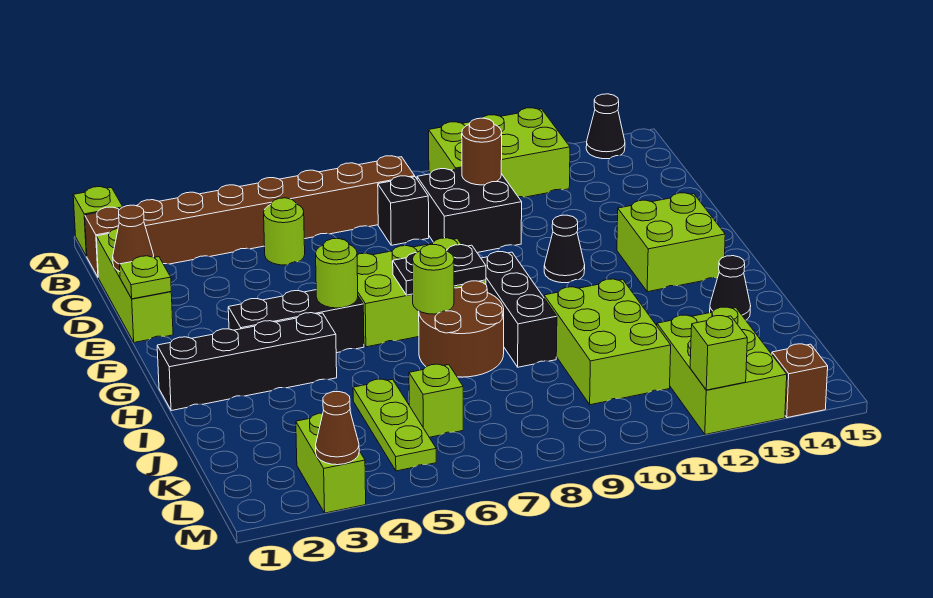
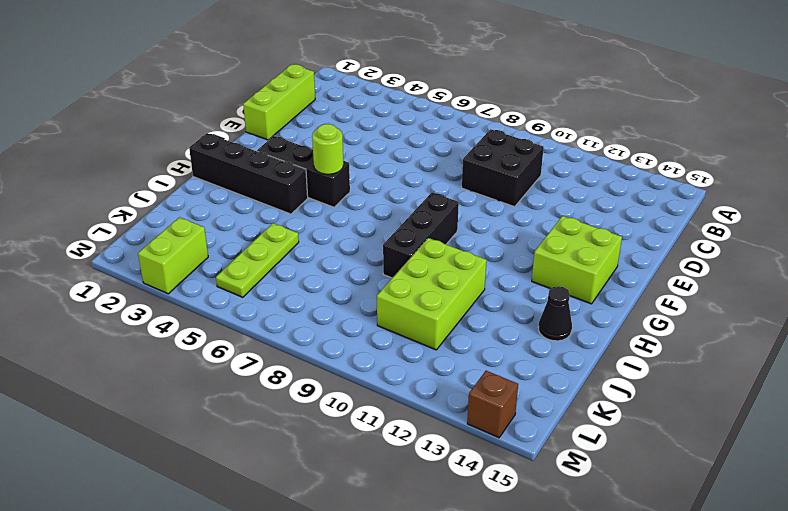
none -> lime 1x1 brick [73,187,123,256]
none -> lime 2x3 brick [429,108,570,197]
none -> black 1x1 cone [586,94,625,159]
none -> brown 1x8 brick [85,156,415,277]

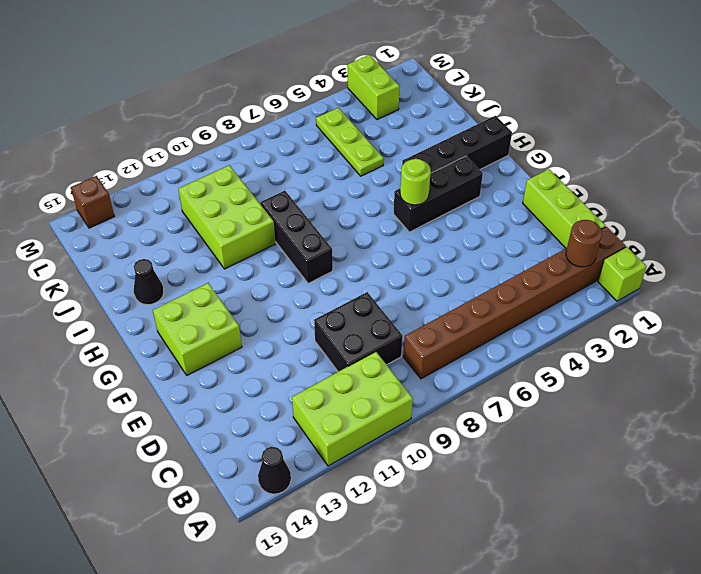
brown 1x1 round brick [566,220,602,267] -> brown 1x1 round brick moved to [462,118,502,185]
none -> lime 1x1 round brick [264,198,305,265]
none -> black 1x1 brick [378,176,429,245]
none -> lime 2x3 brick [357,238,486,347]
none -> black 1x1 cone [544,215,585,283]

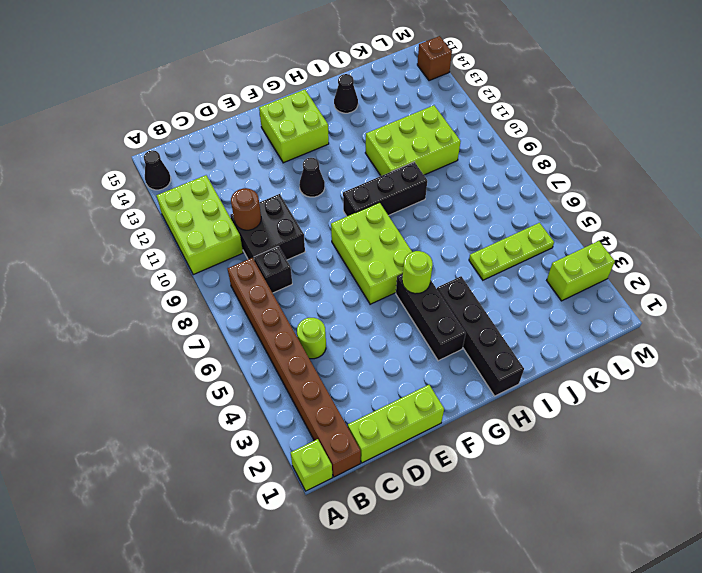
none -> brown 2x2 round brick [419,281,504,377]
none -> lime 1x1 brick [409,364,463,437]
none -> lime 2x3 brick [657,307,787,435]
none -> brown 1x1 cone [113,205,154,271]

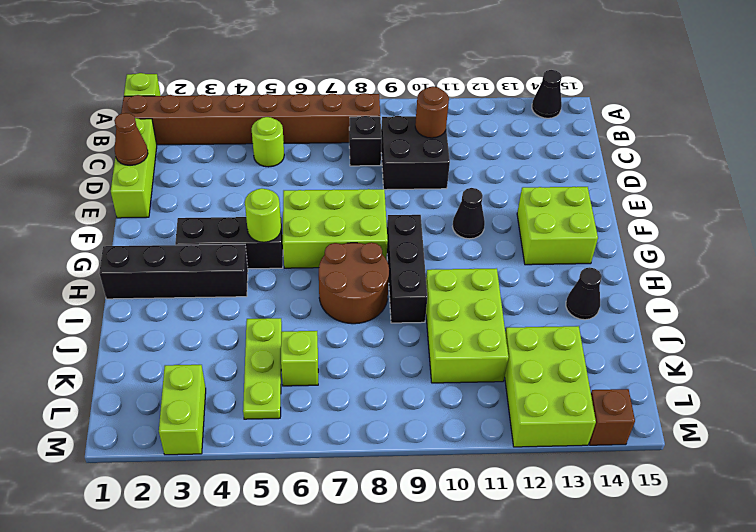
none -> lime 2x3 brick [429,108,570,197]
none -> lime 1x1 plate [120,256,171,299]
none -> black 1x2 plate [393,245,486,295]
none -> lime 1x1 round brick [412,245,454,314]

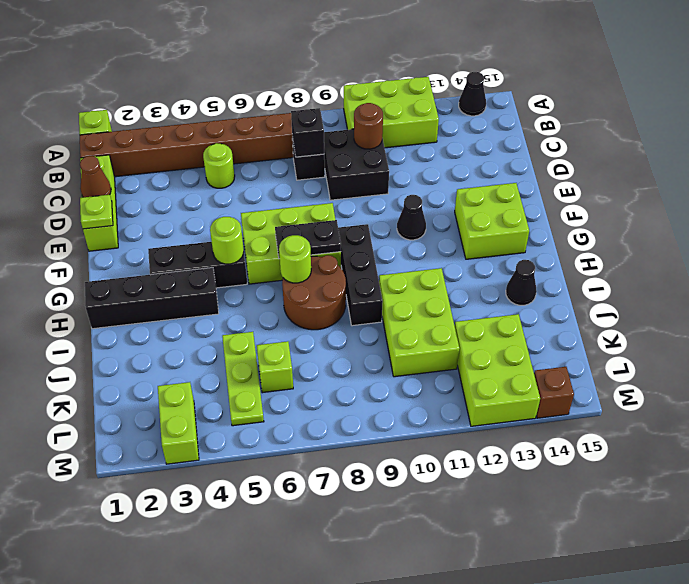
black 1x1 brick [291,108,324,157] -> none
none -> brown 1x1 cone [316,392,359,465]
none -> lime 1x1 brick [690,316,747,390]

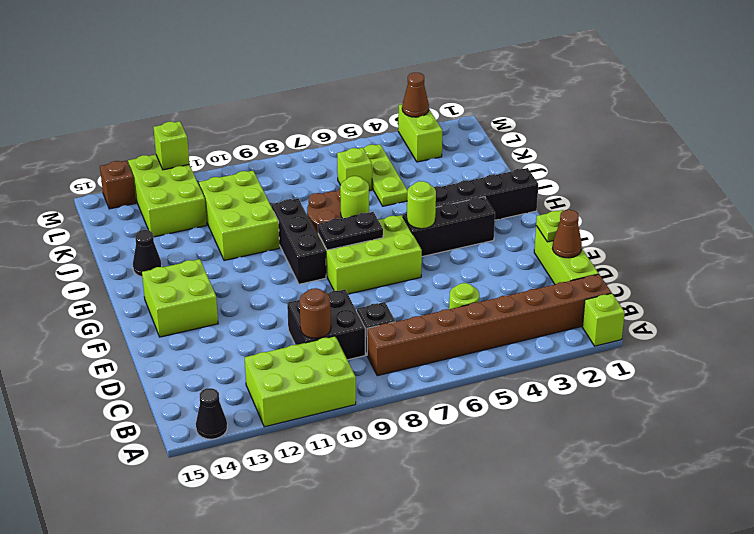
none -> black 1x1 cone [544,215,585,283]

